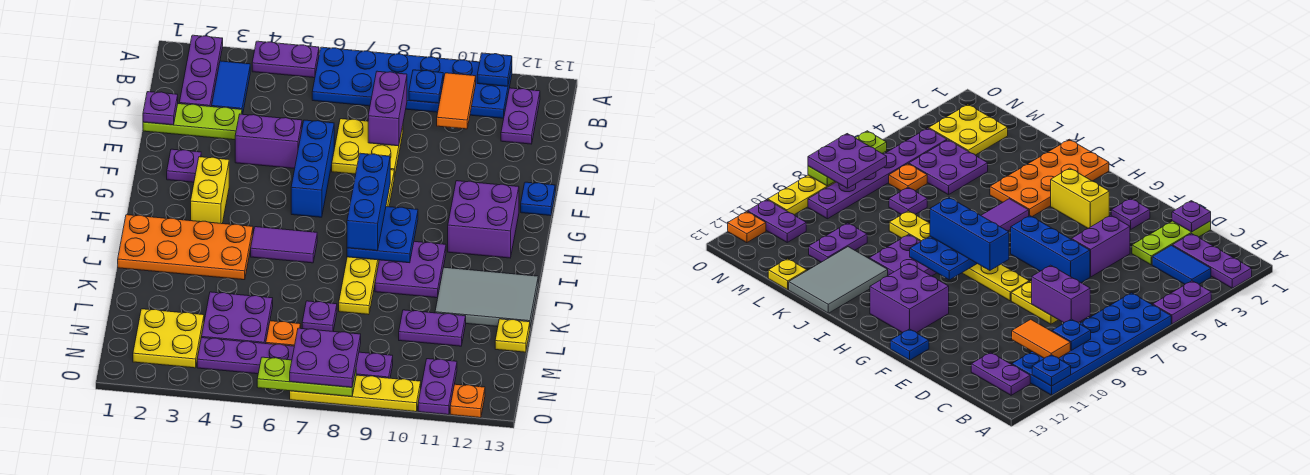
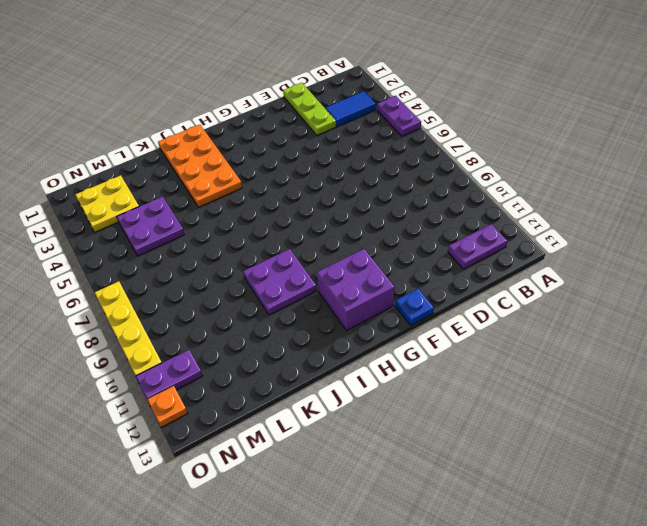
none -> purple 1x3 plate [179,35,223,107]
none -> blue 2x6 plate [312,47,512,118]
none -> yellow 2x2 plate [332,119,403,177]
none -> purple 1x2 brick [235,114,302,169]

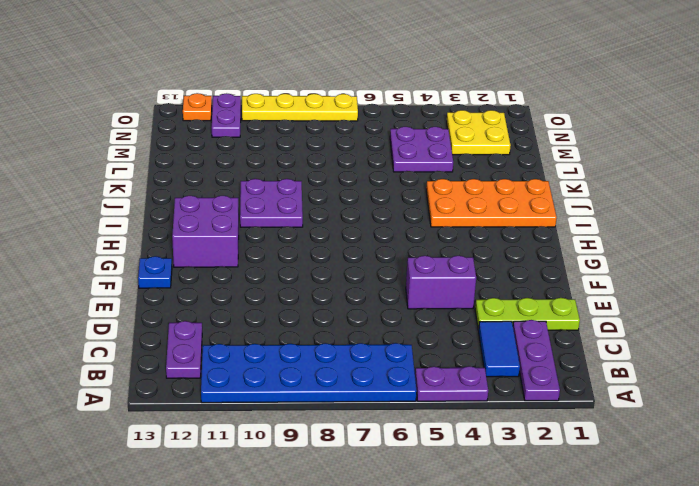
none -> yellow 2x2 plate [332,119,403,177]
none -> blue 1x3 brick [291,120,334,217]
none -> purple 1x1 plate [167,149,201,182]
none -> yellow 1x6 plate [339,170,394,315]

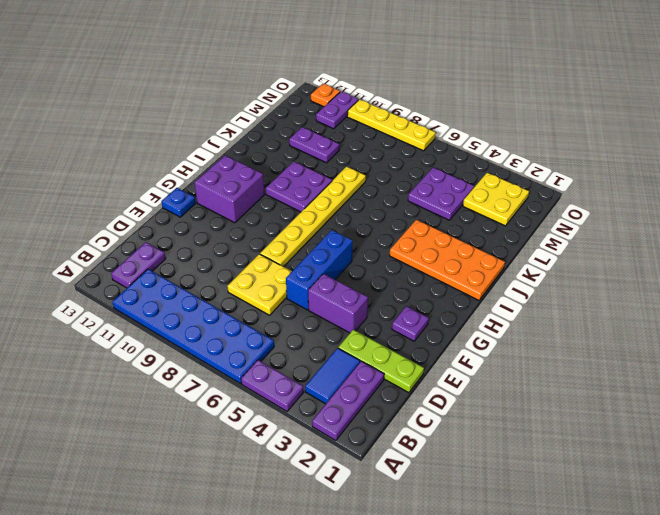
none -> yellow 1x2 brick [191,157,229,224]
none -> purple 1x2 tile [251,227,317,263]
none -> grey 2x3 tile [435,267,538,327]
none -> purple 1x1 plate [302,301,337,331]

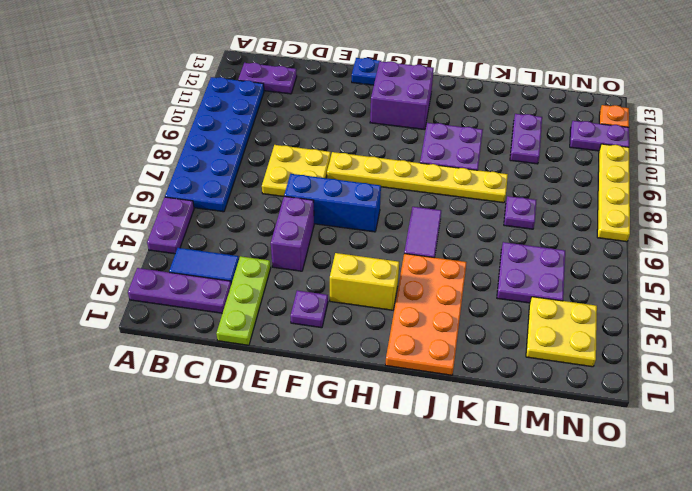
none -> grey 2x3 tile [435,267,538,327]
none -> yellow 1x1 plate [495,319,530,352]
none -> orange 1x1 plate [266,321,301,346]
none -> purple 1x6 plate [197,338,393,378]

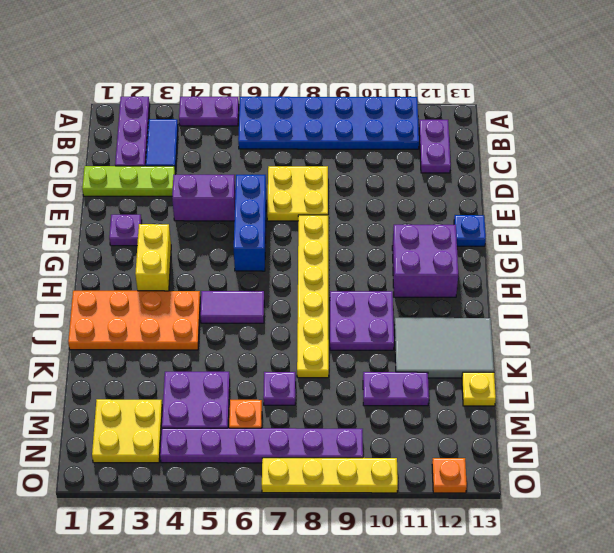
none -> purple 1x2 plate [418,359,457,415]
none -> blue 1x1 plate [477,53,512,86]
none -> blue 1x1 plate [409,70,443,103]
none -> orange 1x2 tile [437,73,476,129]

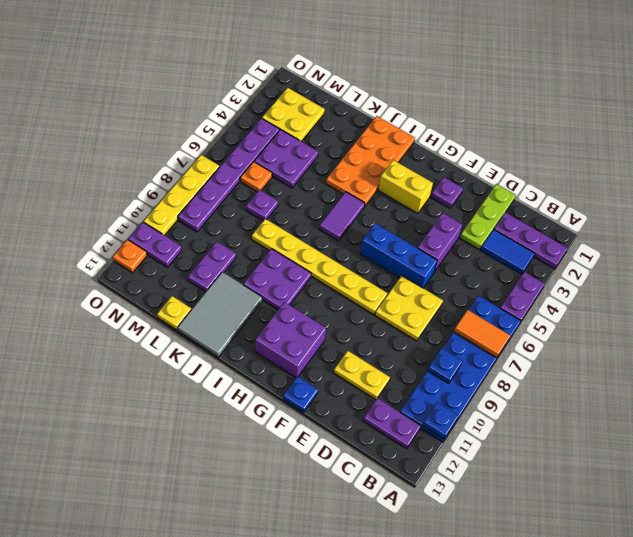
orange 1x2 tile [454,310,510,358] -> orange 1x2 tile moved to [437,73,476,129]
yellow 1x2 plate [334,351,390,400] -> none
none -> purple 1x2 brick [368,71,407,146]
none -> purple 1x1 plate [143,92,178,125]
none -> blue 2x2 plate [347,207,418,263]
none -> lime 1x3 plate [257,357,356,397]

